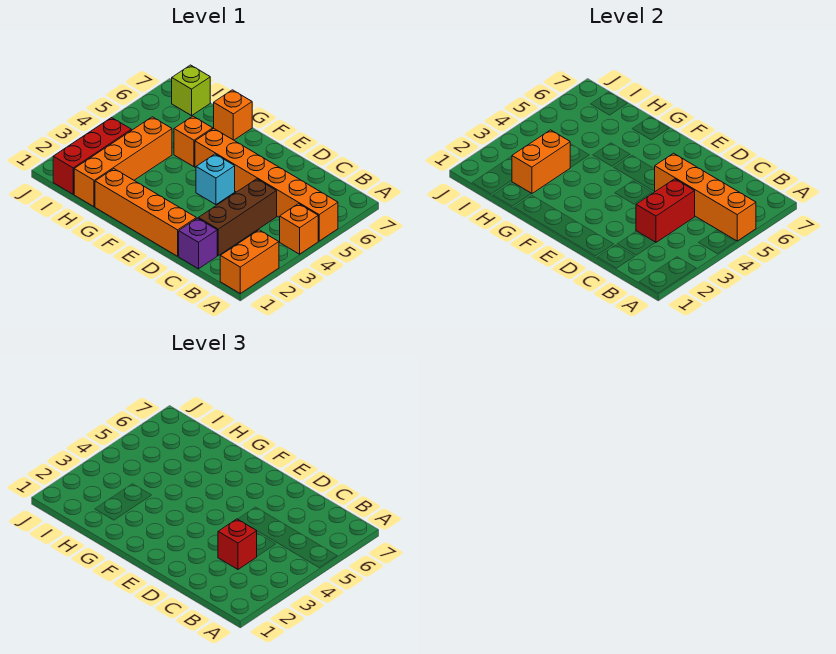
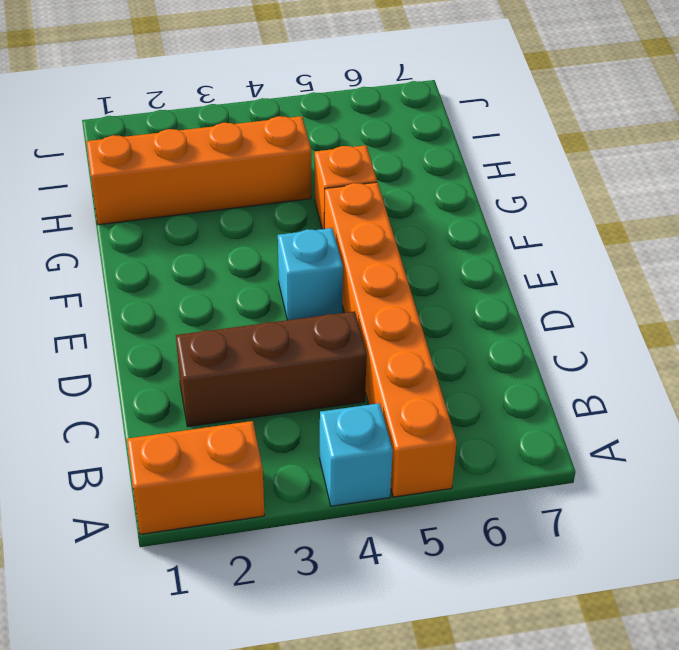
cyan 1x1 brick [320,403,393,506] -> orange 1x1 brick [280,204,318,254]
none -> purple 1x1 brick [179,218,217,269]
none -> orange 1x4 brick [95,169,196,256]
none -> orange 1x1 brick [214,90,252,140]

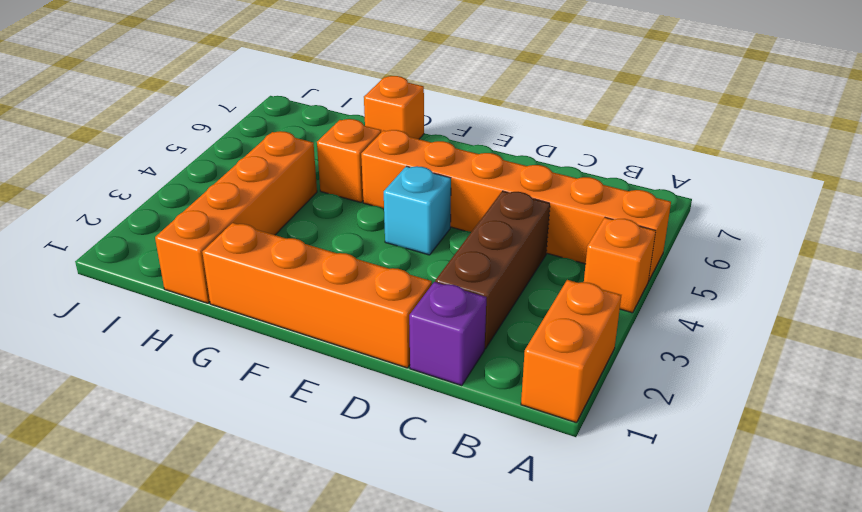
none -> red 1x3 brick [53,118,132,194]
none -> lime 1x1 brick [172,65,210,116]
none -> orange 1x4 brick [655,153,756,241]

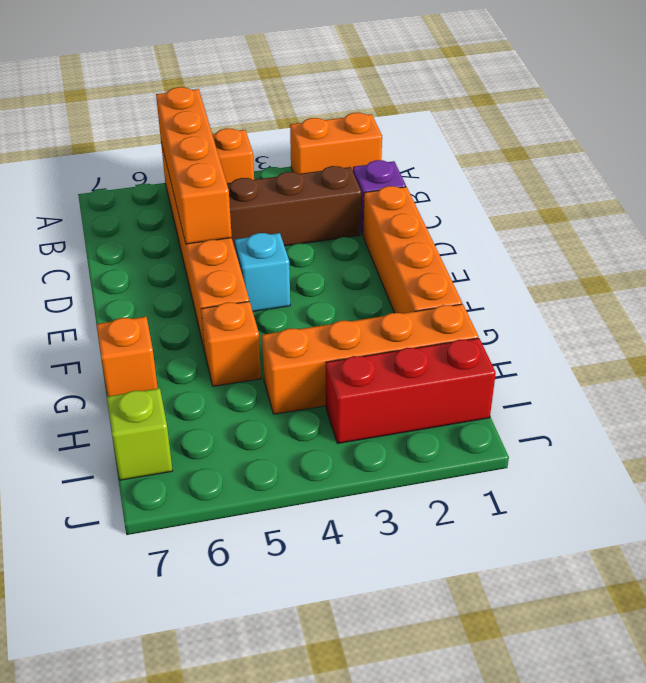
none -> red 1x2 brick [636,179,695,243]
none -> orange 1x2 brick [512,130,570,194]
none -> red 1x1 brick [218,519,257,569]

